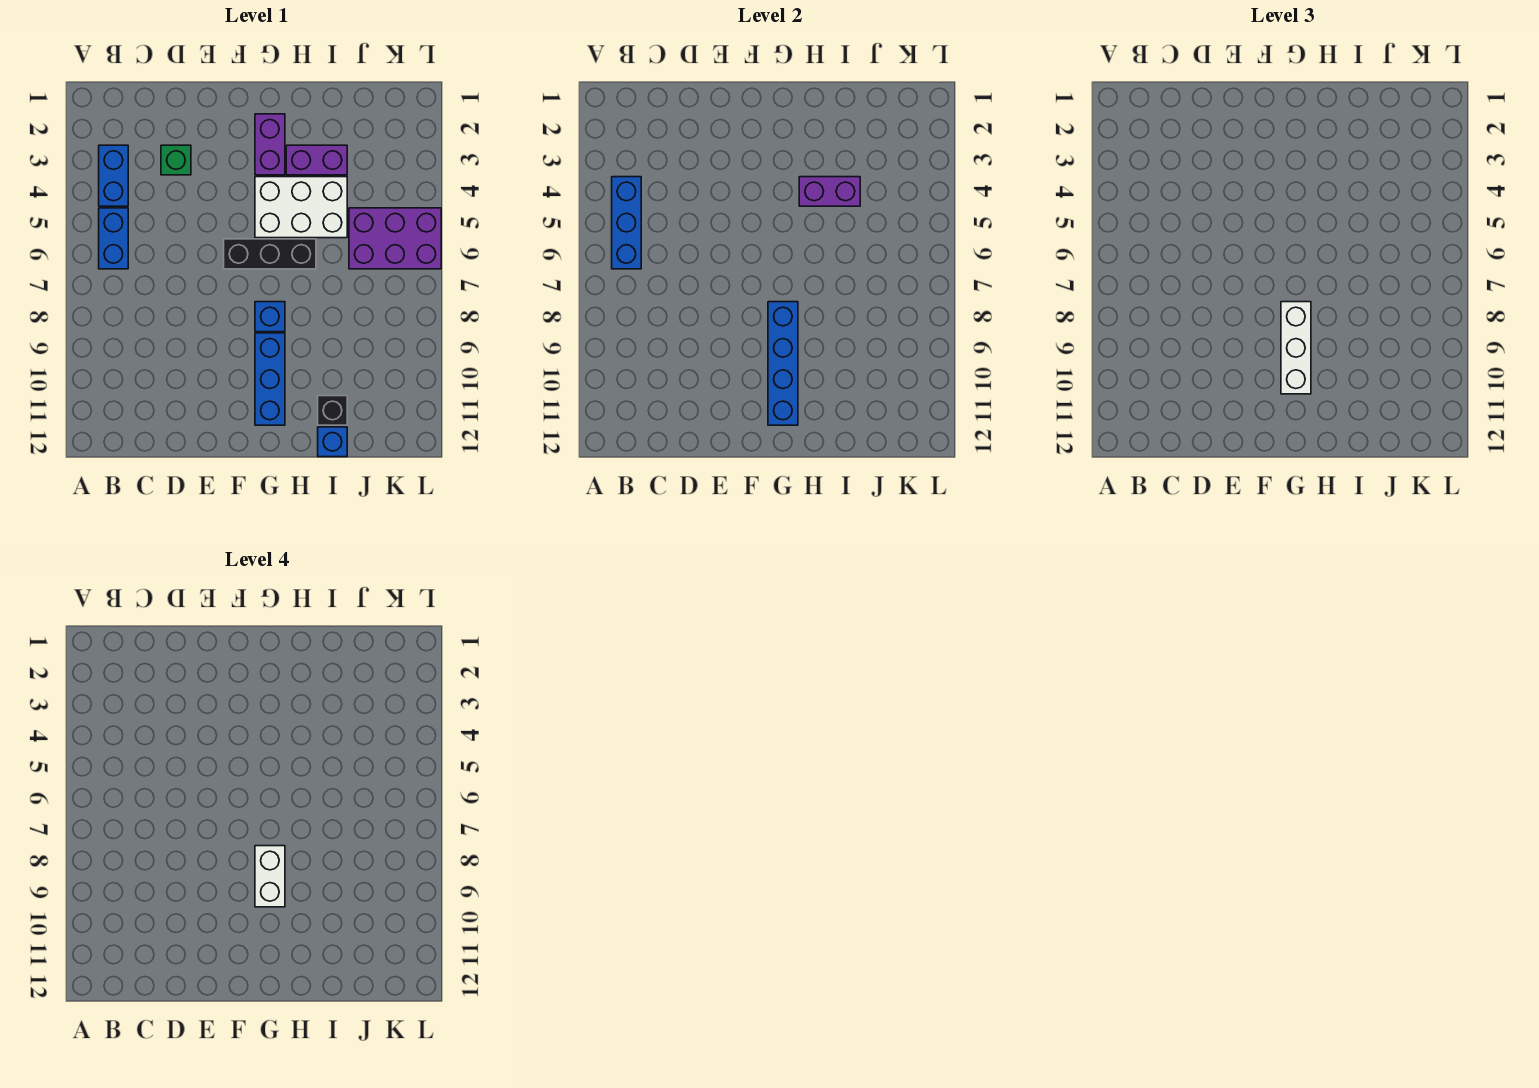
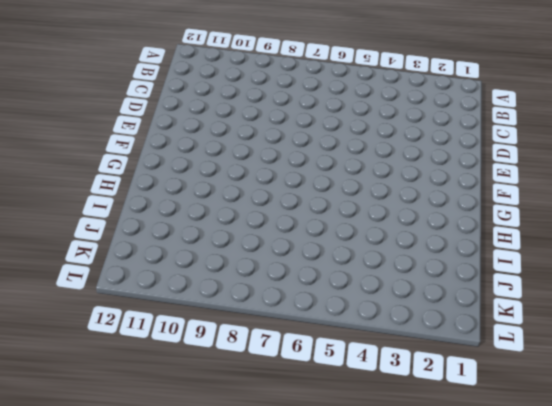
none -> blue 1x2 brick [99,145,128,206]
none -> blue 1x2 brick [99,208,128,269]
none -> green 1x1 brick [161,145,191,175]

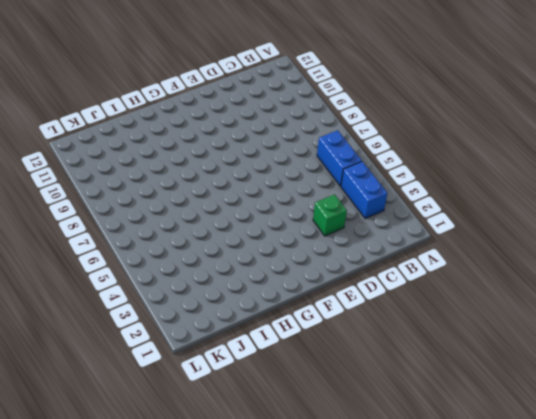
none -> black 1x3 brick [224,239,316,269]
none -> purple 1x2 brick [255,114,285,175]
none -> white 2x3 brick [255,177,347,238]

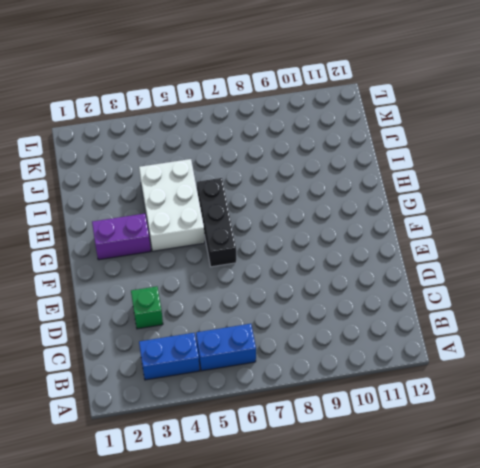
none -> blue 1x1 brick [255,302,285,332]
none -> blue 1x3 brick [255,333,285,425]
none -> purple 1x2 brick [286,145,347,175]

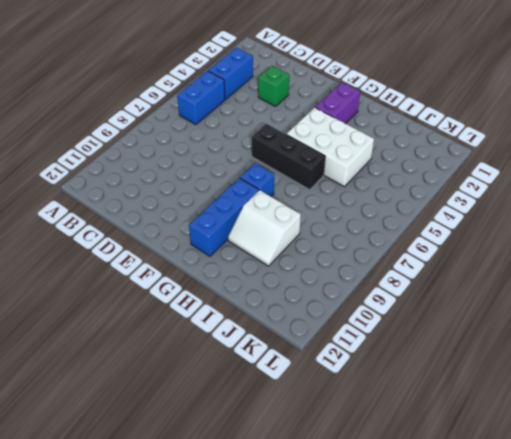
white 2x2 slope [228,190,301,266] -> none
none -> purple 1x2 brick [286,145,347,175]
none -> black 1x1 brick [318,396,347,425]
none -> blue 1x1 brick [318,427,347,457]

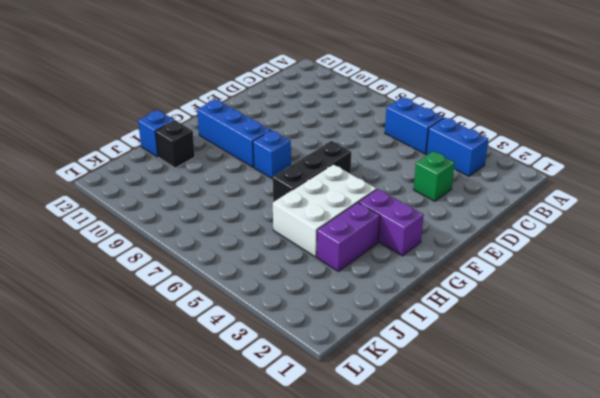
none -> purple 2x3 brick [349,208,441,269]
none -> blue 1x3 brick [612,177,641,269]
none -> blue 1x4 brick [768,302,798,425]

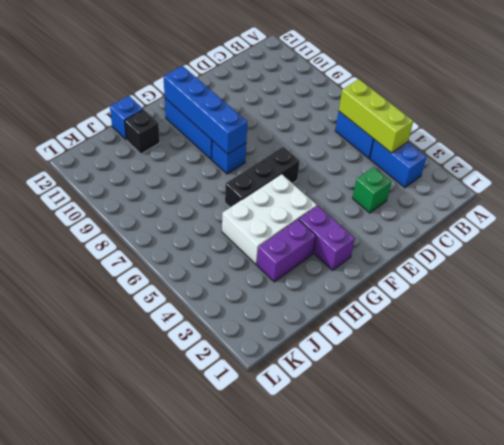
lime 1x3 brick [339,79,413,153] -> blue 1x3 brick [612,177,641,269]
none -> purple 2x3 brick [349,208,441,269]
none -> purple 1x2 brick [799,177,860,206]
none -> white 1x3 brick [1281,302,1311,394]

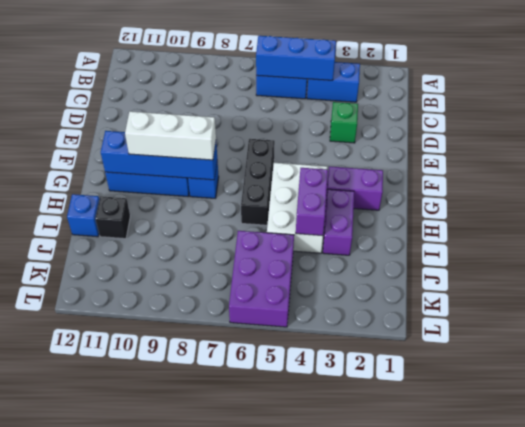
none -> white 1x2 brick [255,846,285,907]

